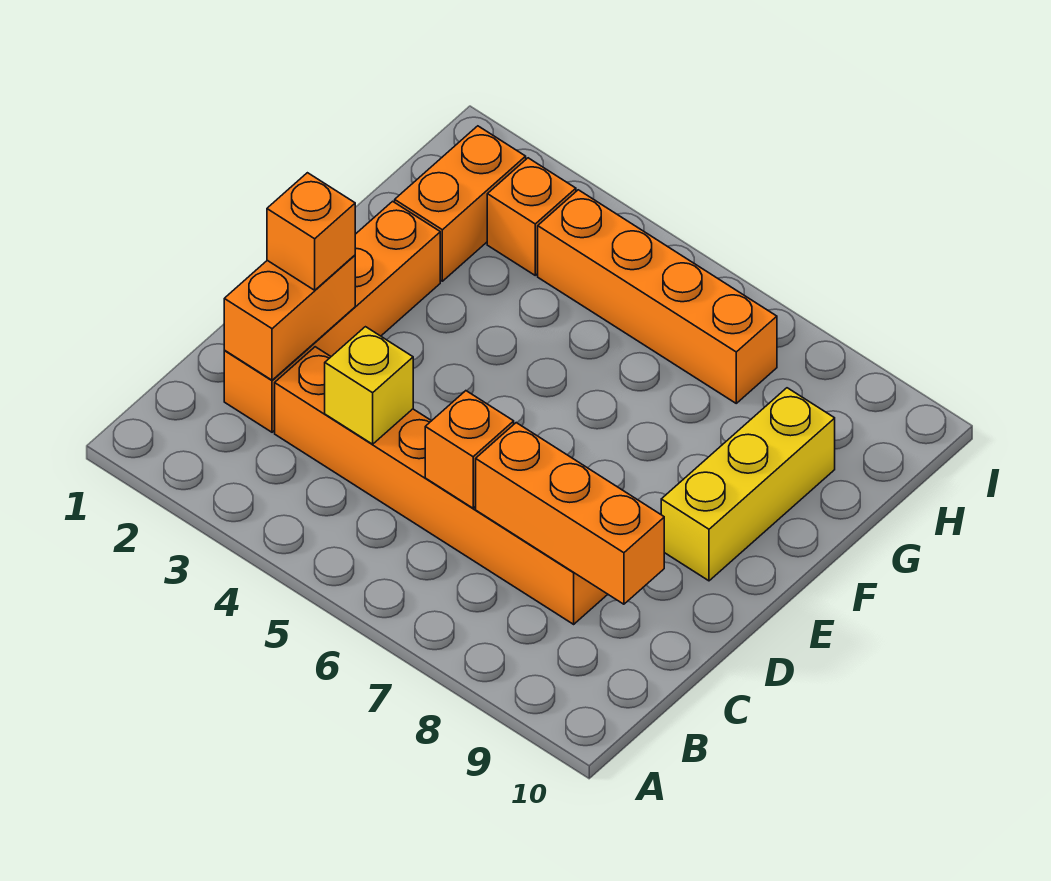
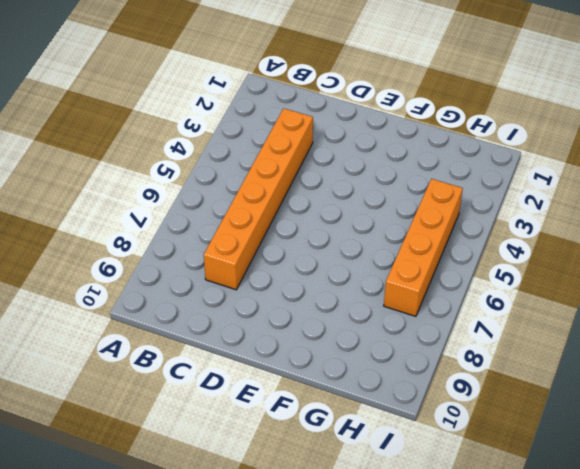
none -> orange 1x4 brick [224,201,440,432]
none -> yellow 1x3 brick [661,388,835,581]

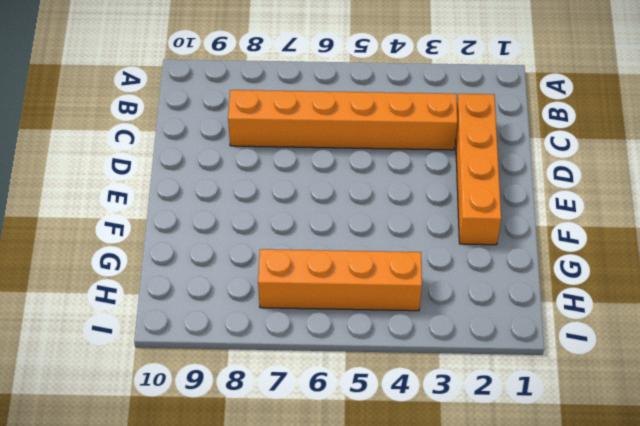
none -> yellow 1x3 brick [661,388,835,581]
none -> orange 1x2 brick [395,126,526,281]

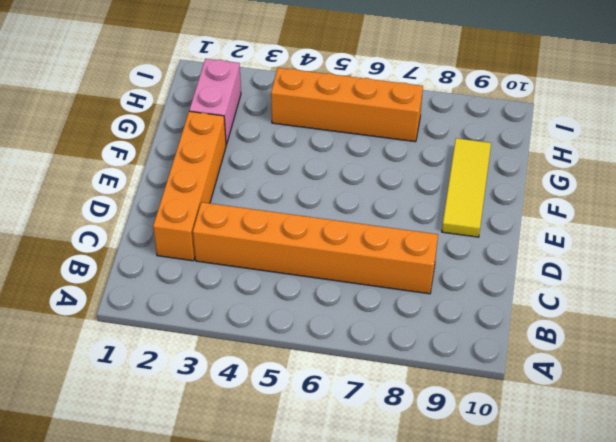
yellow 1x3 tile [442,138,491,237] -> yellow 1x3 brick [661,388,835,581]
pink 1x2 brick [189,59,241,145] -> orange 1x2 brick [395,126,526,281]
none -> orange 1x1 brick [487,158,576,275]
none -> orange 1x2 brick [224,255,355,380]

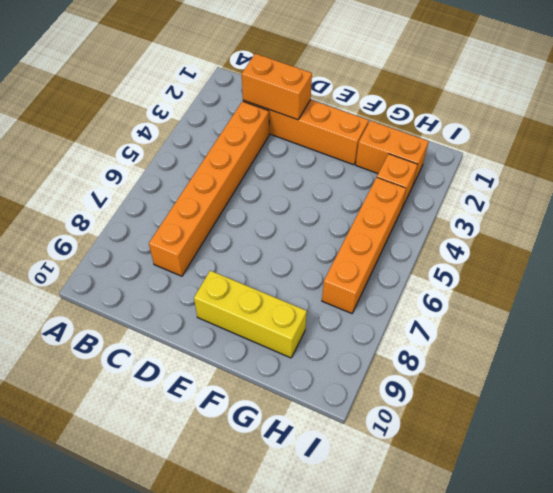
none -> yellow 1x1 brick [325,327,413,444]
none -> orange 1x1 brick [425,391,514,508]

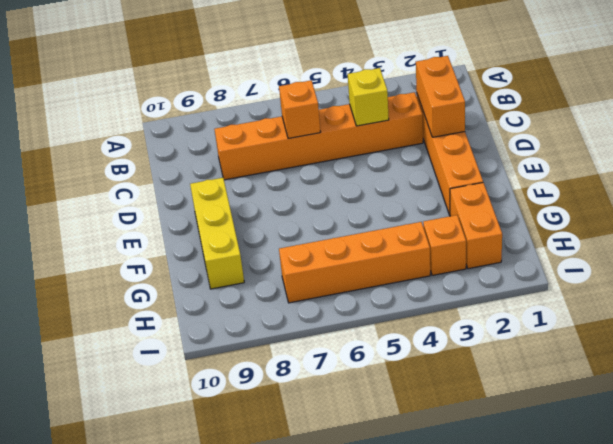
none -> orange 1x3 brick [476,423,664,604]
none -> orange 1x1 brick [267,173,355,290]

